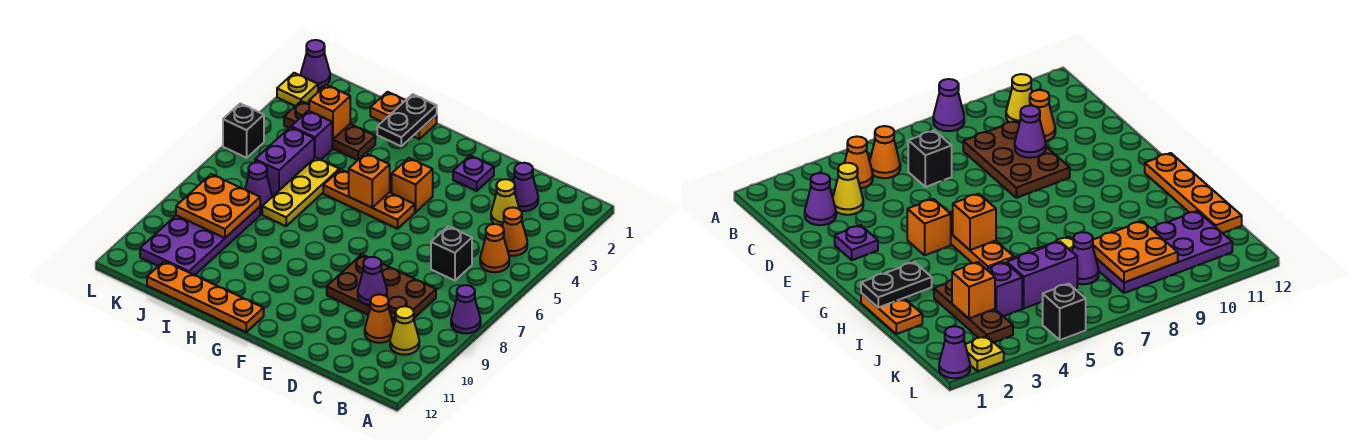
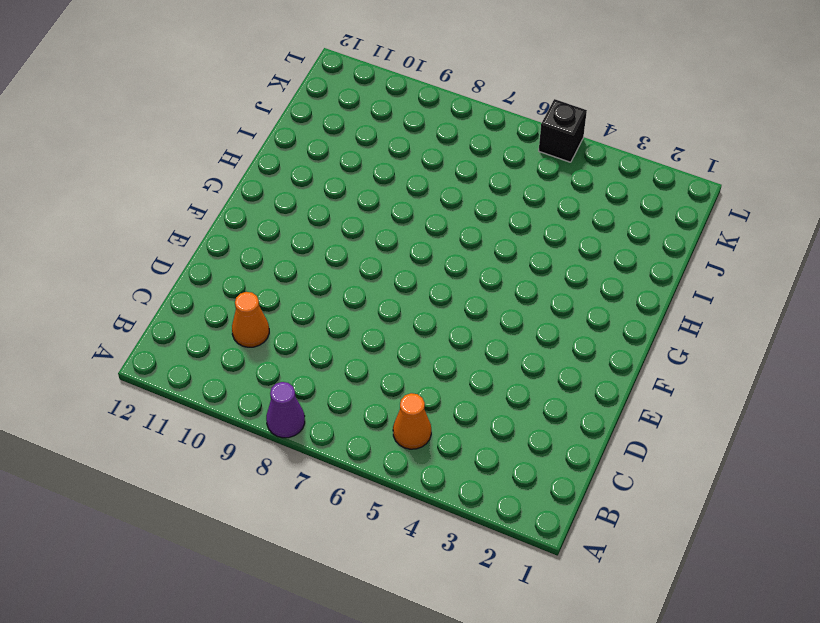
none -> orange 1x1 cone [502,207,527,256]
none -> yellow 1x1 cone [390,306,419,355]
none -> purple 1x1 cone [513,163,538,211]

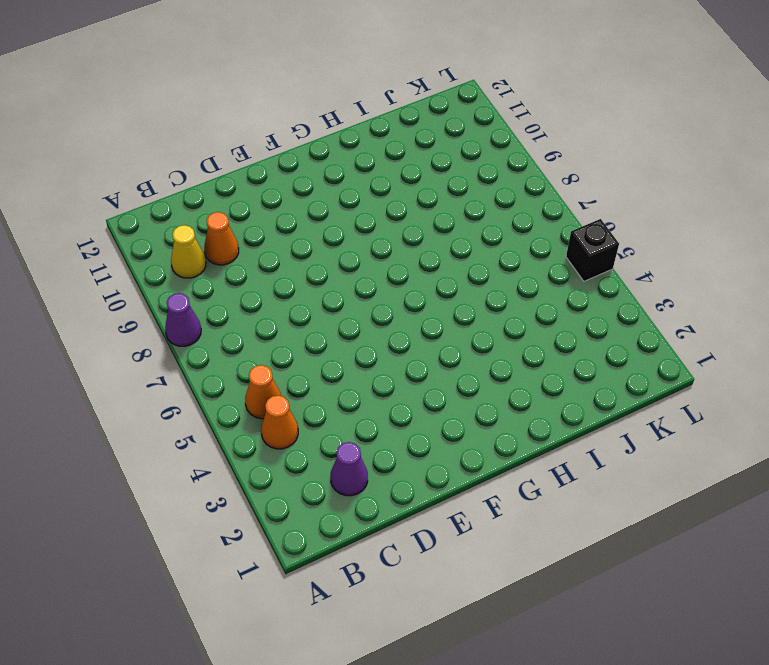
none -> yellow 1x1 cone [491,179,519,226]
none -> black 1x1 brick [431,226,472,281]
none -> brown 2x3 plate [327,254,436,326]

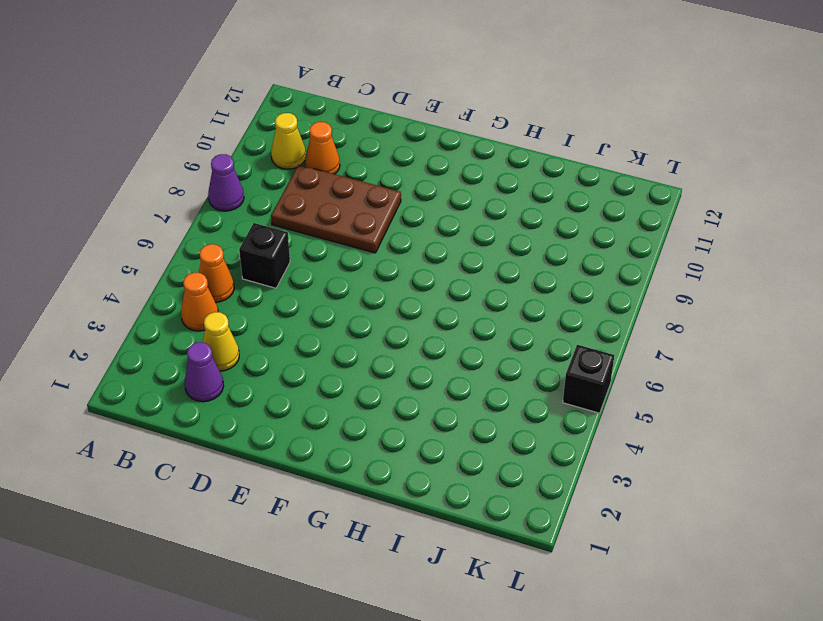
none -> purple 1x1 plate [453,156,494,191]
none -> orange 1x1 brick [392,158,433,212]
none -> orange 1x3 plate [323,169,415,229]

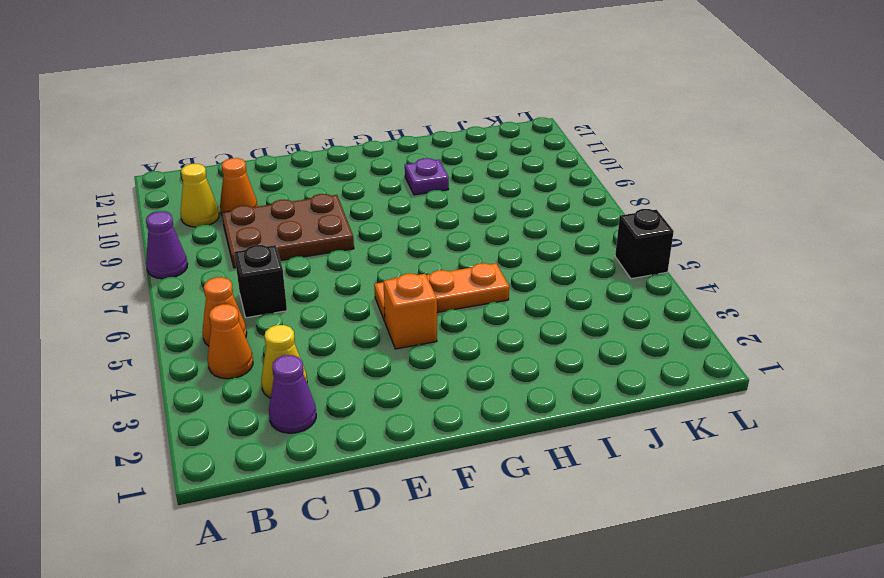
purple 1x1 plate [405,158,449,195] -> purple 1x1 plate moved to [453,156,494,191]
none -> orange 1x4 plate [147,261,264,332]
none -> orange 1x2 plate [370,92,437,139]
none -> brown 1x3 plate [284,101,375,160]

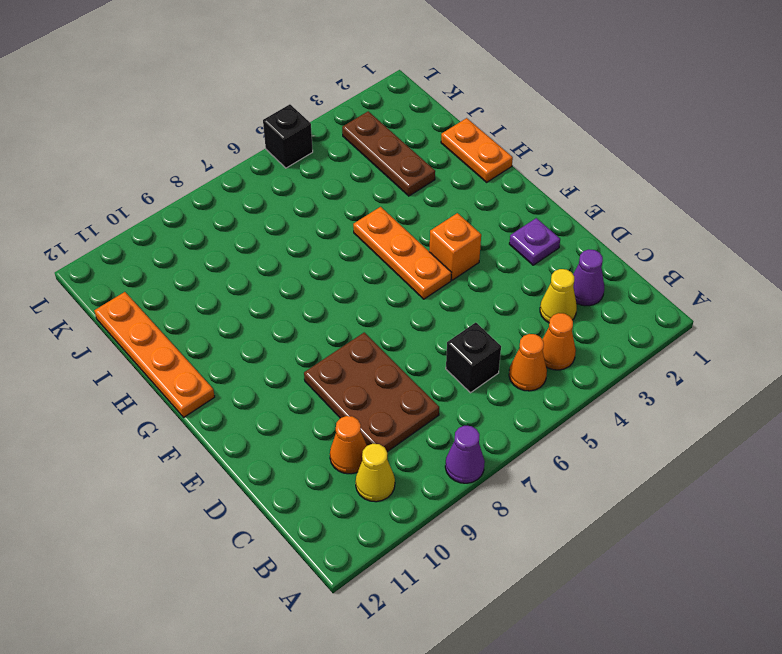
none -> yellow 1x3 plate [262,158,339,226]
none -> purple 1x1 brick [291,111,332,160]
none -> purple 1x2 brick [255,127,314,196]

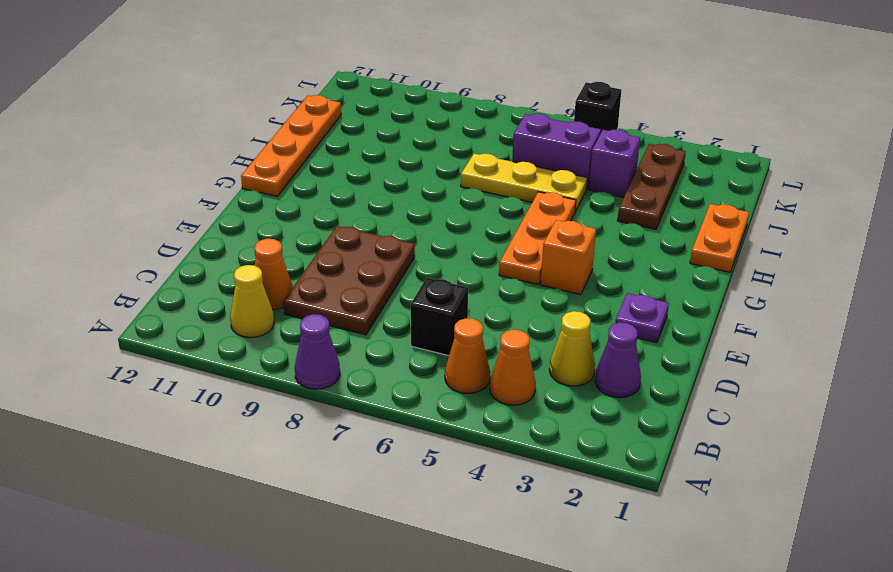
none -> purple 1x1 cone [245,162,272,210]
none -> purple 2x4 plate [140,207,260,275]
none -> purple 1x1 cone [301,40,330,88]

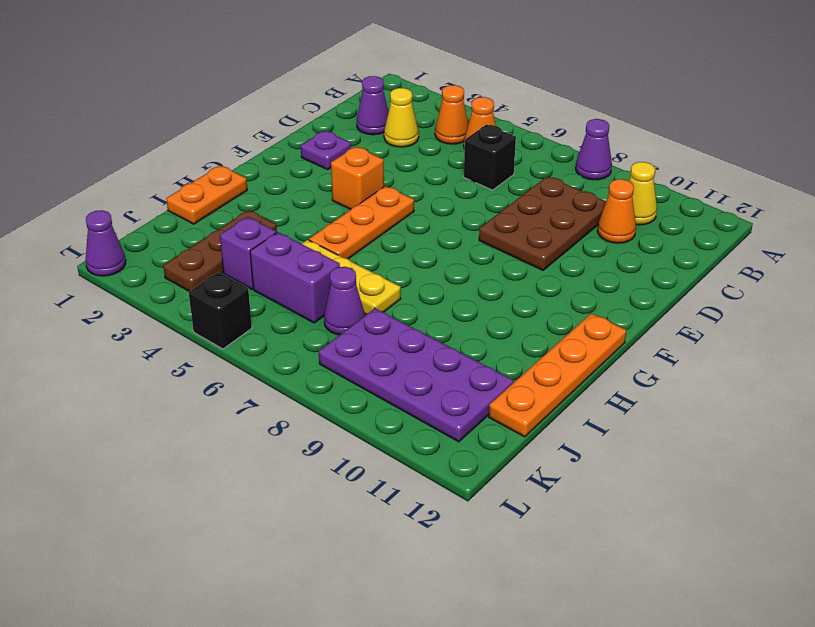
none -> yellow 1x1 plate [277,73,318,106]
none -> purple 1x1 cone [358,257,387,305]
none -> orange 1x1 brick [349,153,390,207]

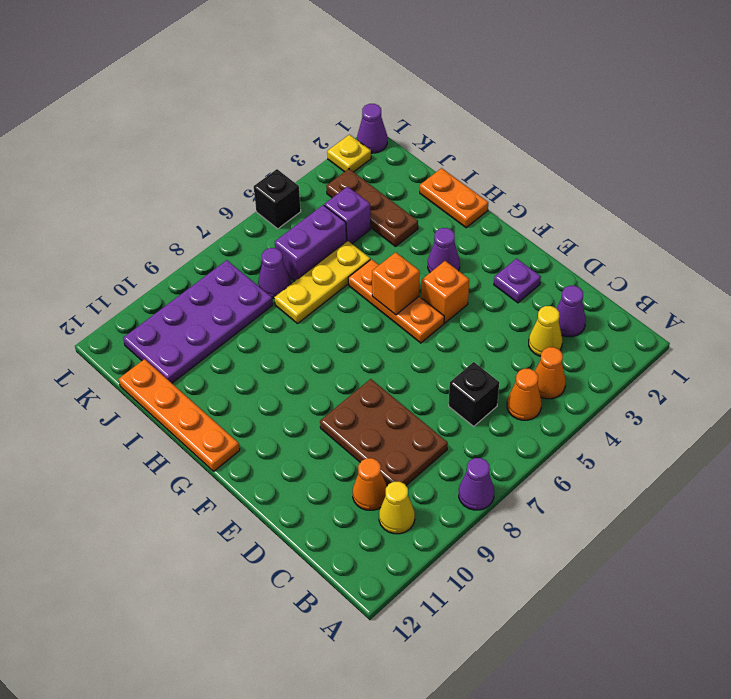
purple 1x1 cone [428,228,460,272] -> purple 1x1 cone moved to [358,257,387,305]
none -> black 1x2 plate [377,94,437,146]
none -> orange 1x1 brick [309,85,350,139]
none -> orange 2x2 plate [176,174,260,238]

